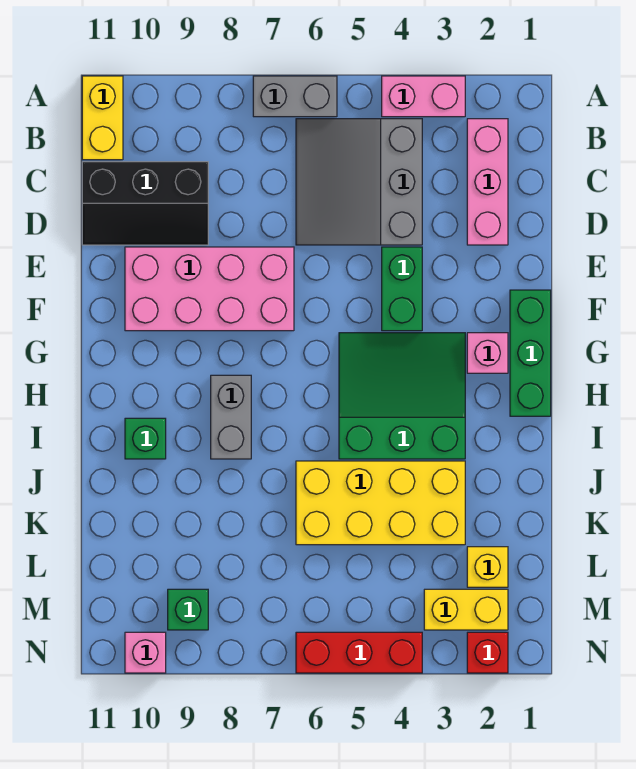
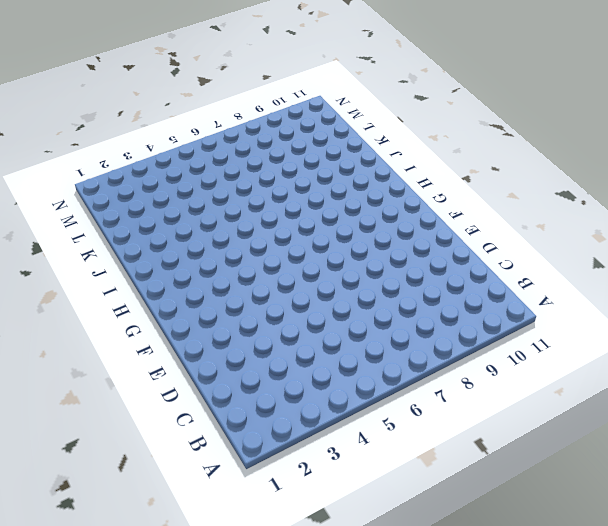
none -> pink 1x2 brick [382,76,465,117]
none -> grey 1x2 brick [253,76,337,117]
none -> yellow 1x2 brick [82,76,123,160]

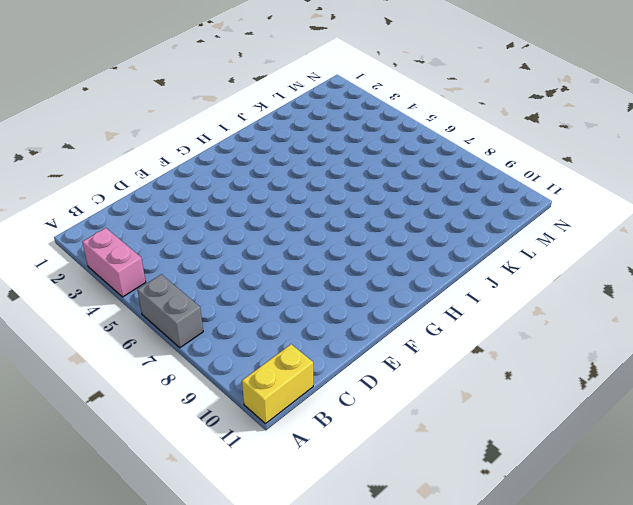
none -> pink 1x3 brick [467,119,508,245]
none -> grey 3x3 slope [296,119,422,245]
none -> black 2x3 slope [82,162,208,245]

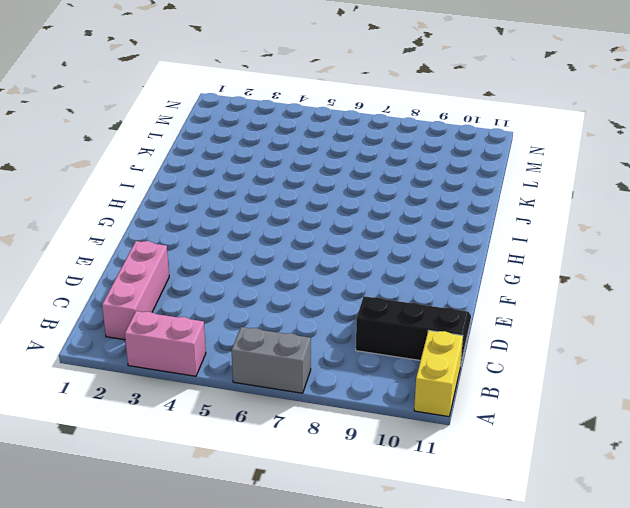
none -> grey 3x3 slope [296,119,422,245]
none -> green 1x2 brick [382,247,422,331]
none -> pink 2x4 brick [125,247,294,331]

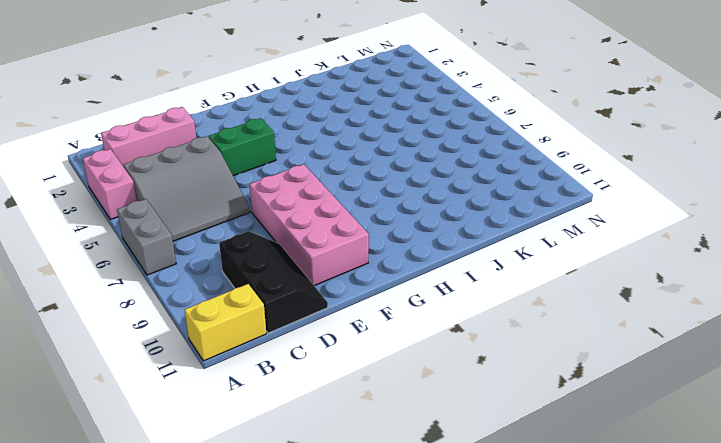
none -> green 1x3 brick [510,290,551,416]
none -> pink 1x1 brick [467,333,508,373]
none -> green 3x3 slope [339,333,465,459]

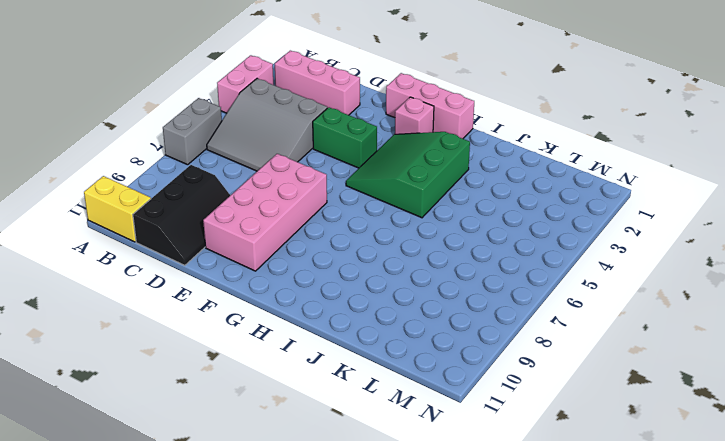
pink 1x3 brick [386,73,474,139] -> green 1x3 brick [510,290,551,416]
none -> grey 1x2 brick [211,375,251,459]
none -> green 1x1 brick [125,418,166,459]
none -> yellow 2x4 brick [296,461,465,545]

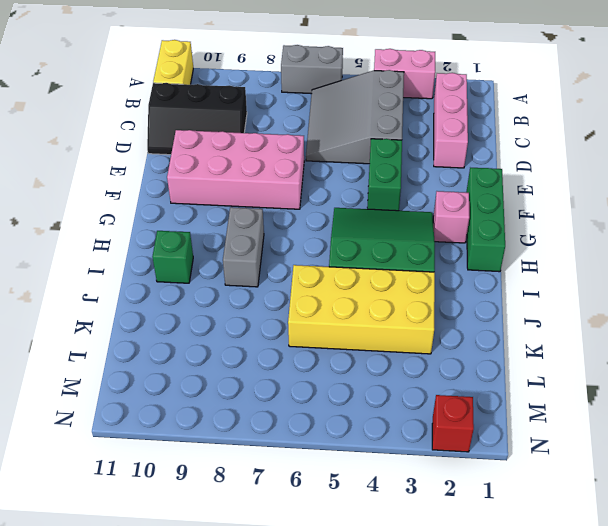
none -> yellow 1x1 brick [467,547,508,587]
none -> yellow 1x2 brick [424,589,508,630]
none -> green 1x1 brick [168,589,208,630]

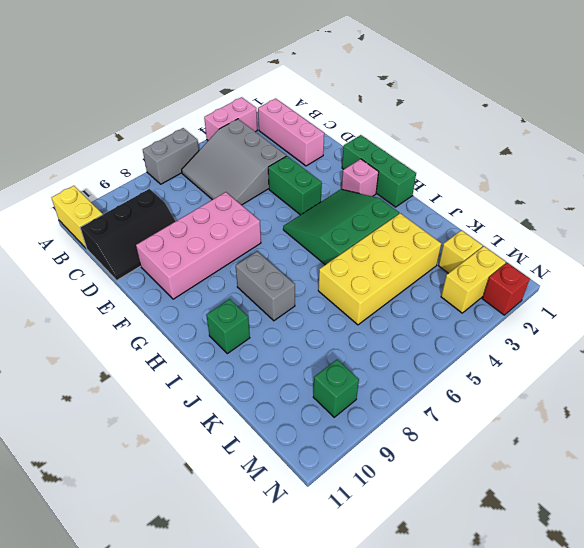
none -> red 1x3 brick [296,632,422,673]
none -> pink 1x1 brick [125,632,166,673]

